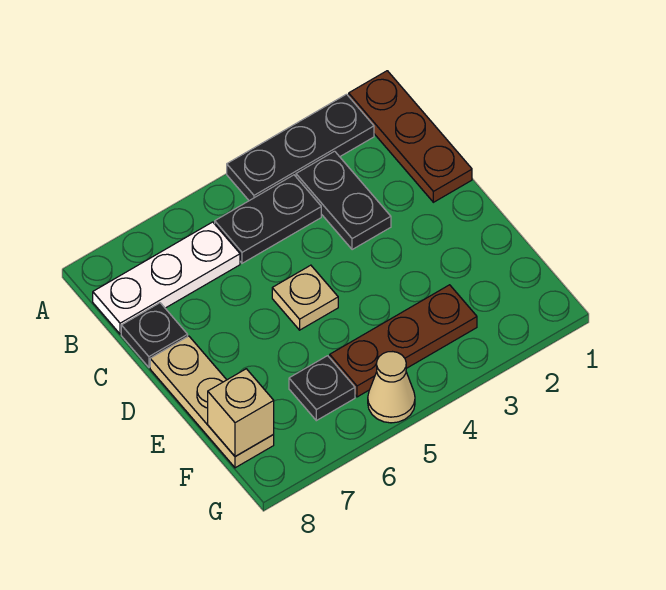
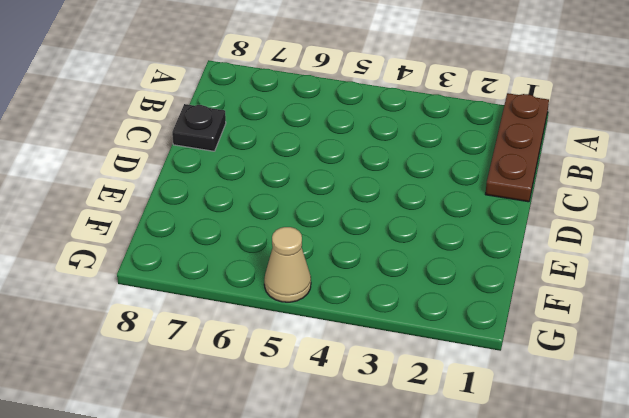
none -> black 1x3 plate [227,94,374,201]
none -> black 1x2 plate [296,151,391,250]
none -> black 1x2 plate [215,175,321,263]

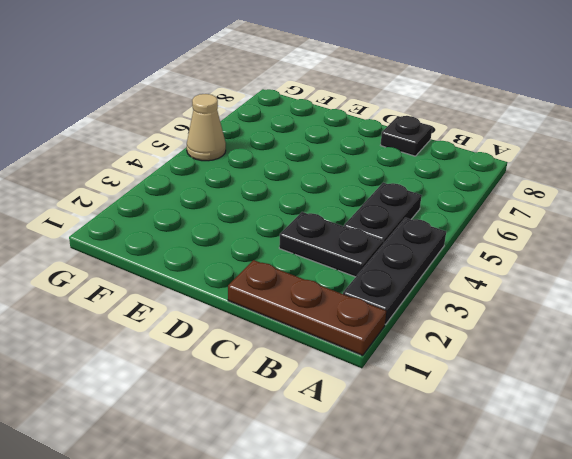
none -> white 1x3 plate [93,222,240,334]
none -> tan 1x1 plate [272,265,338,330]
none -> tan 1x3 plate [150,336,274,468]

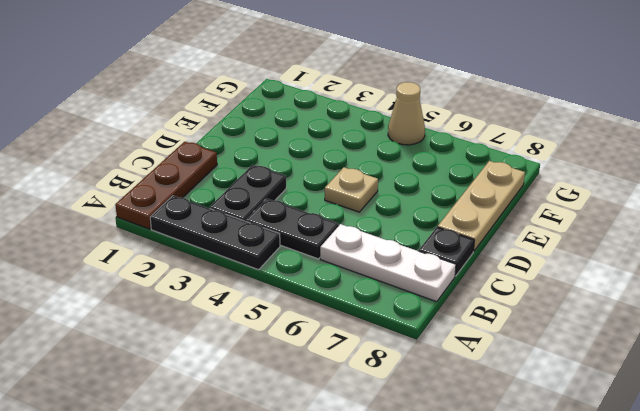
none -> brown 1x3 plate [330,285,477,397]
none -> black 1x1 plate [289,356,355,421]
none -> tan 1x1 brick [208,369,274,457]

